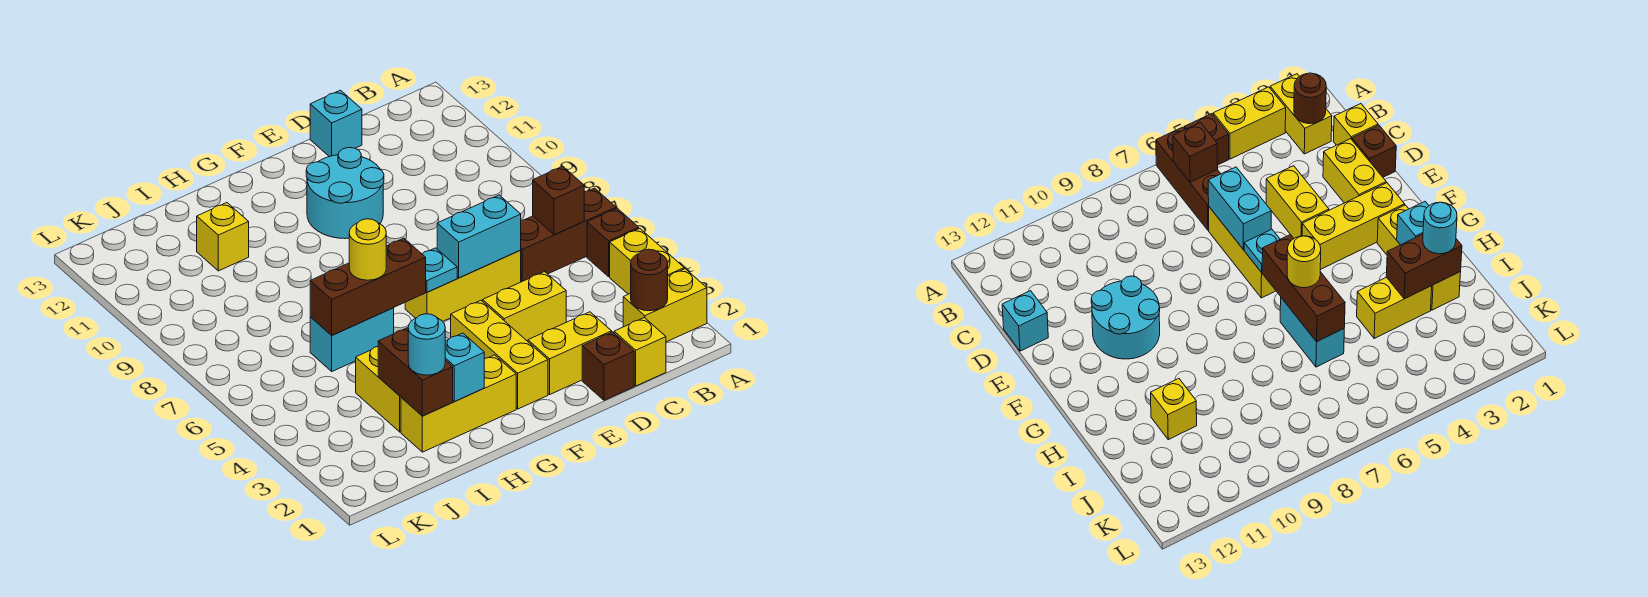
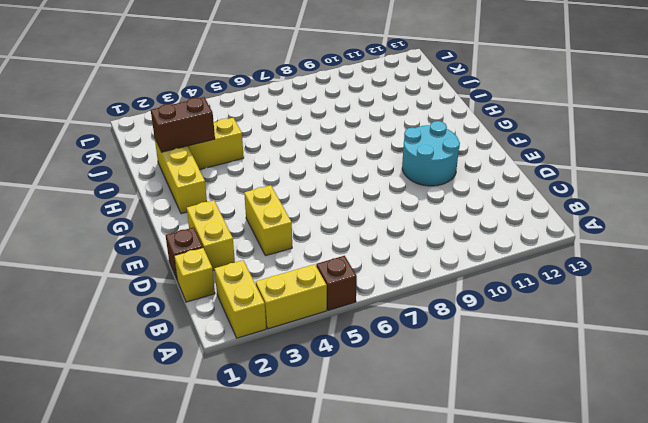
none -> brown 1x3 brick [521,188,616,282]
none -> yellow 1x3 brick [405,250,521,321]
none -> cyan 1x1 brick [310,90,362,157]

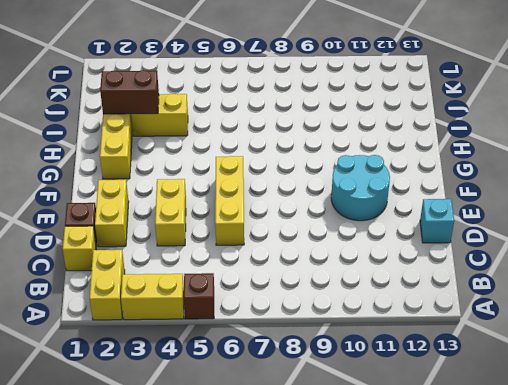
none -> brown 1x3 brick [521,188,616,282]
none -> yellow 1x3 brick [451,300,548,409]
none -> cyan 1x2 brick [310,308,394,371]

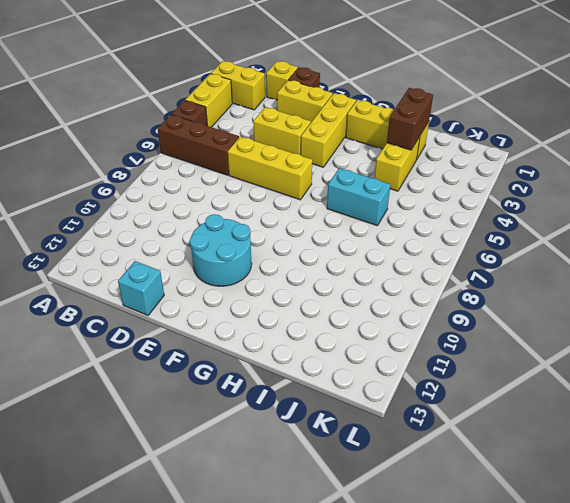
none -> yellow 1x1 brick [197,203,249,271]
none -> brown 1x1 round brick [631,249,668,311]
none -> brown 1x1 brick [533,166,584,235]

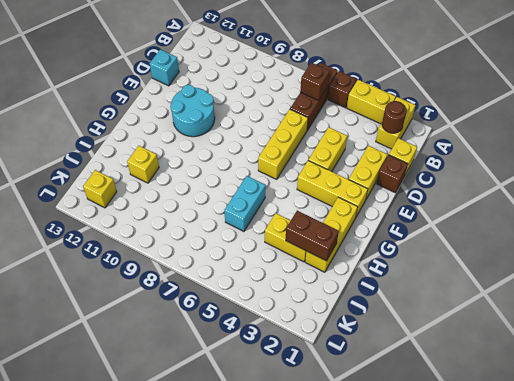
yellow 1x1 brick [83,170,117,208] -> none
none -> cyan 1x2 brick [437,195,521,278]
none -> cyan 1x1 plate [422,248,457,292]
none -> brown 1x3 brick [310,238,426,335]

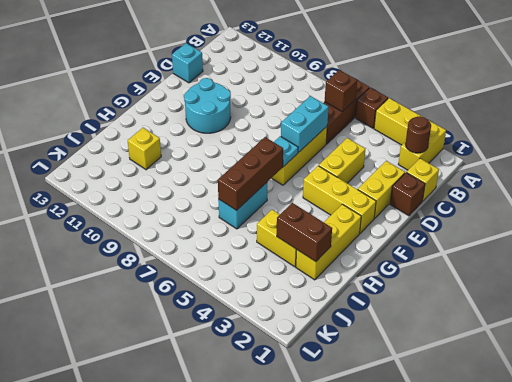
none -> cyan 1x1 brick [445,333,484,401]
none -> yellow 1x1 round brick [349,219,386,280]
none -> cyan 1x1 round brick [408,314,445,375]

